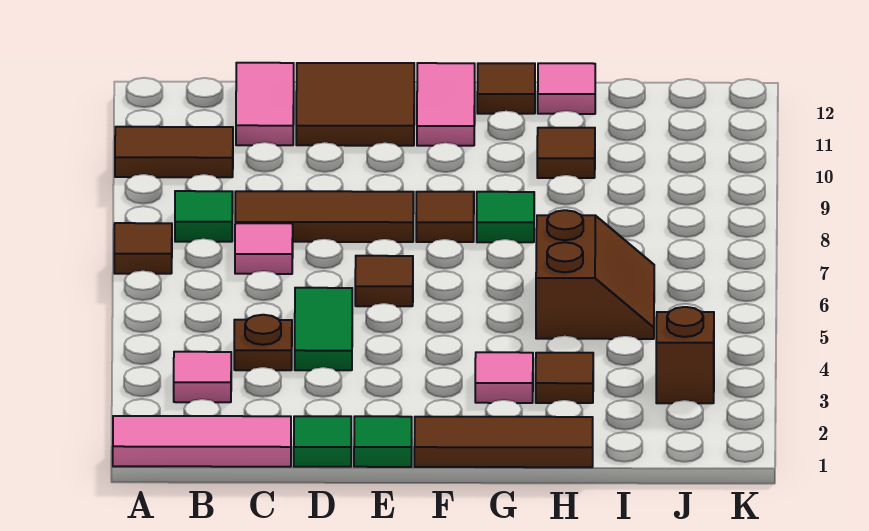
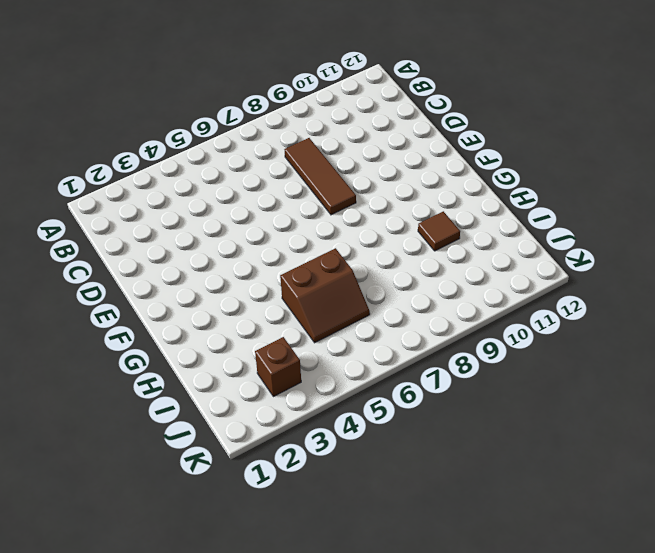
none -> pink 1x3 tile [113,416,291,467]
none -> brown 1x1 tile [114,223,172,274]
none -> brown 1x2 tile [115,127,233,177]

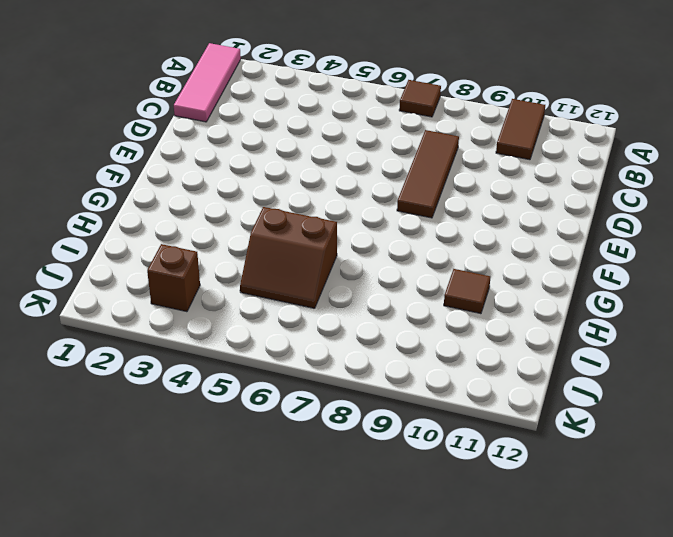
none -> pink 1x1 tile [174,352,231,402]
none -> green 1x1 tile [175,191,233,242]
none -> brown 1x1 plate [234,315,292,370]

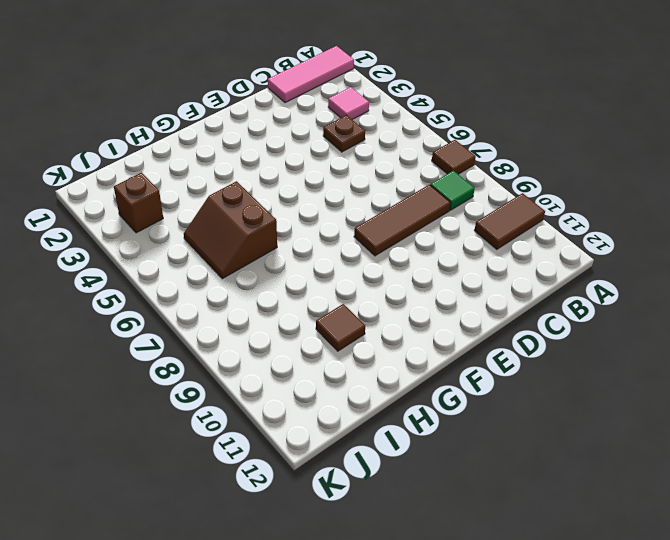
none -> pink 1x1 tile [235,223,293,274]
none -> pink 1x2 tile [236,63,294,145]
none -> green 1x1 tile [294,416,351,467]

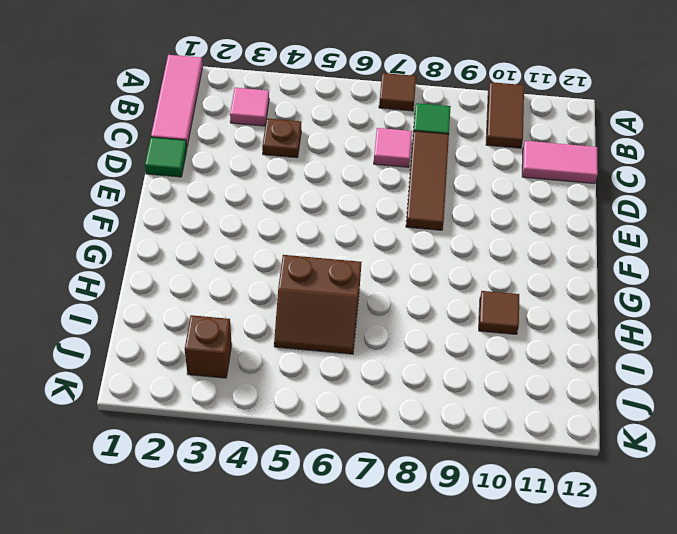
none -> green 1x2 tile [295,288,352,370]
none -> brown 2x2 tile [296,63,414,146]
none -> green 1x1 tile [354,416,412,467]

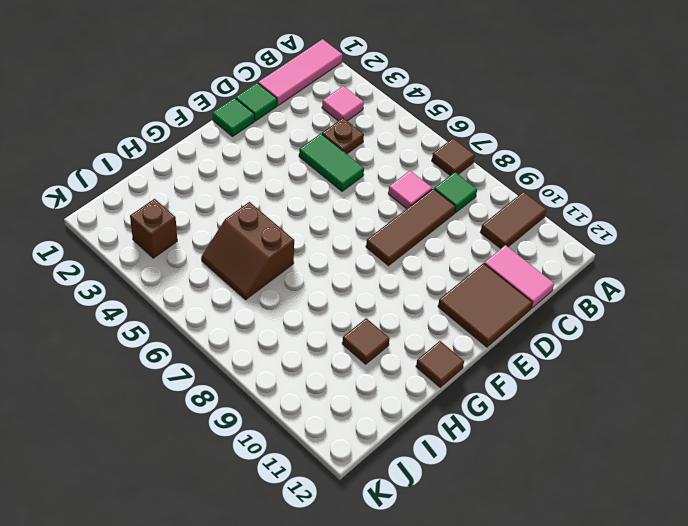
none -> brown 1x1 tile [355,256,413,306]
none -> brown 1x3 tile [414,417,593,467]
none -> brown 1x1 tile [416,192,474,242]

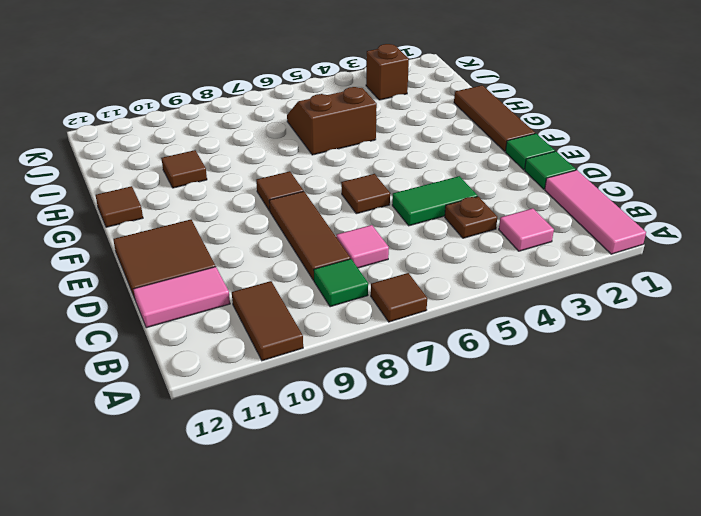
none -> pink 1x2 tile [417,63,475,146]
none -> pink 1x1 tile [475,352,533,403]
none -> green 1x1 tile [477,192,534,242]

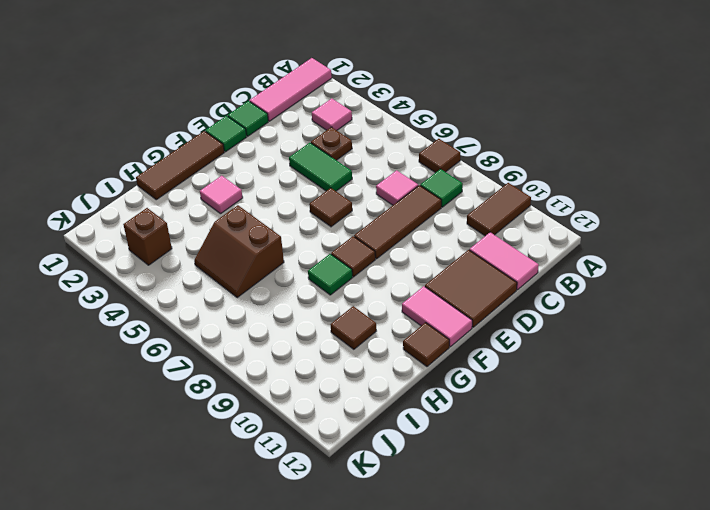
none -> brown 1x1 tile [536,353,593,403]
none -> pink 1x1 tile [538,63,595,114]

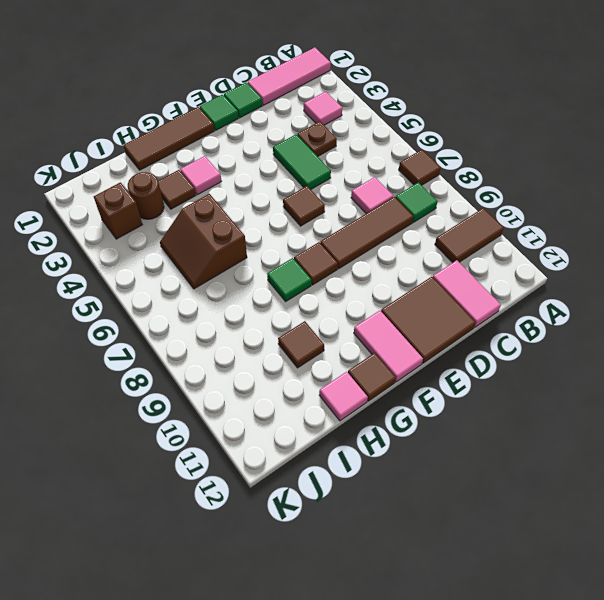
brown 1x1 round brick [128,172,164,219] -> none

